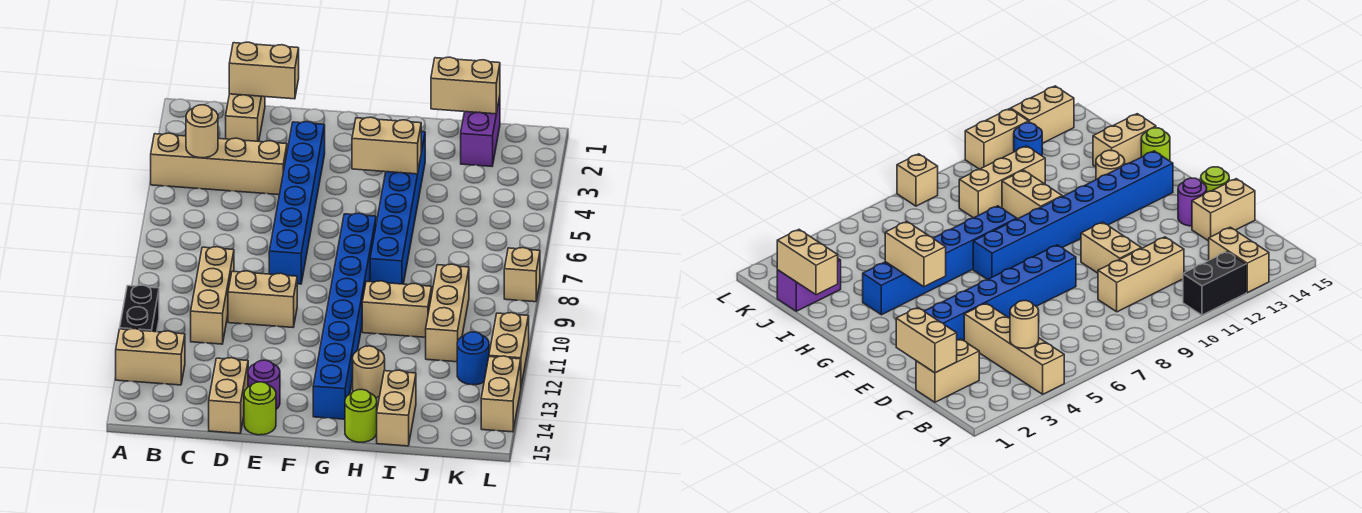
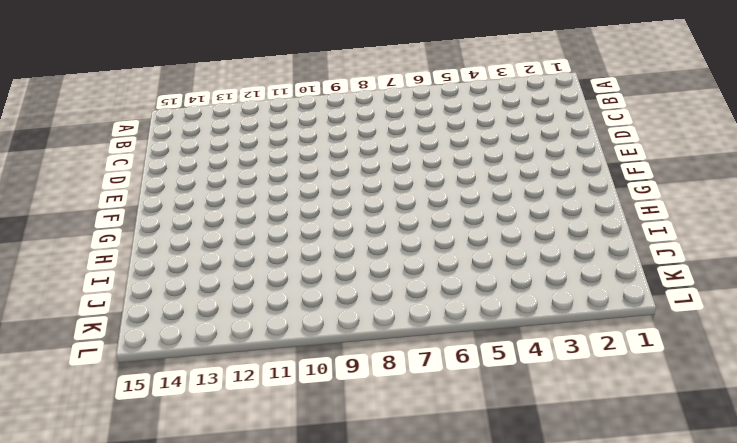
none -> tan 1x4 brick [151,133,287,195]
none -> black 1x2 brick [120,285,159,332]
none -> tan 1x2 brick [116,329,185,385]

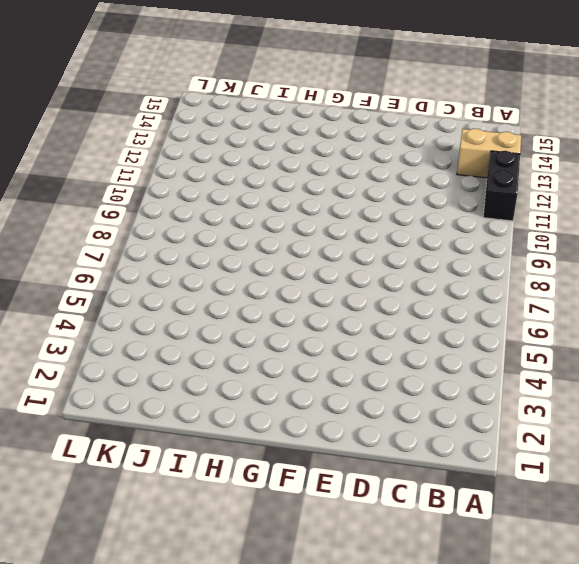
none -> tan 1x4 brick [151,133,287,195]
none -> tan 1x2 brick [226,94,265,141]
none -> tan 1x3 brick [191,247,234,344]

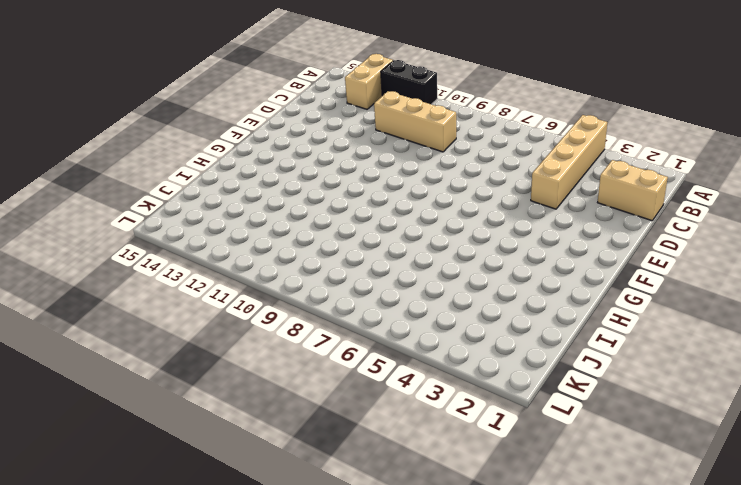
none -> tan 1x2 brick [228,271,297,327]
none -> tan 1x2 brick [209,358,248,433]
none -> blue 1x6 brick [269,122,325,284]

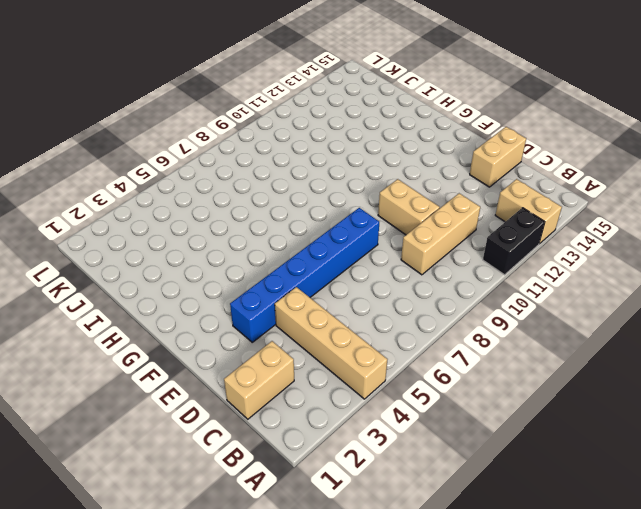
none -> purple 1x1 round brick [248,360,280,409]
none -> lime 1x1 round brick [244,382,276,435]
none -> blue 1x8 brick [313,213,376,419]

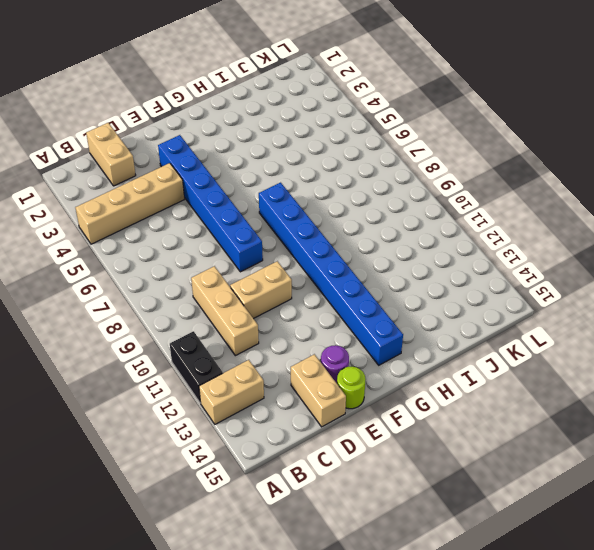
none -> blue 1x6 brick [370,132,425,284]
none -> tan 1x2 brick [362,281,432,337]
none -> tan 1x1 round brick [353,346,385,398]

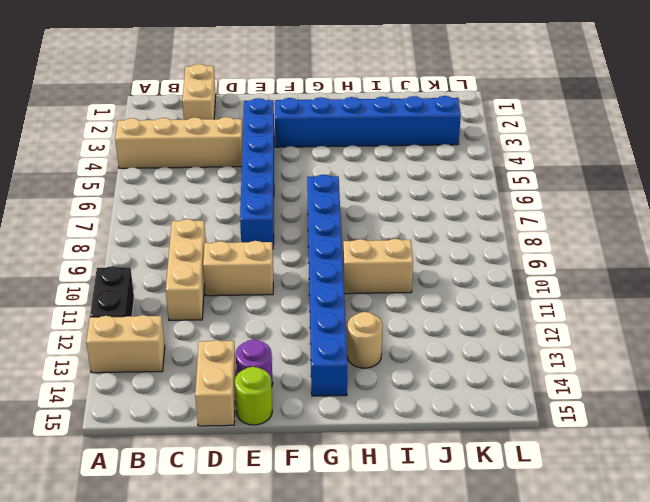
blue 1x6 brick [275,96,461,147] -> blue 1x6 brick turned to [370,132,425,284]
none -> lime 1x1 round brick [345,389,377,442]
none -> tan 1x2 brick [377,370,416,446]
none -> purple 1x2 brick [461,97,500,166]

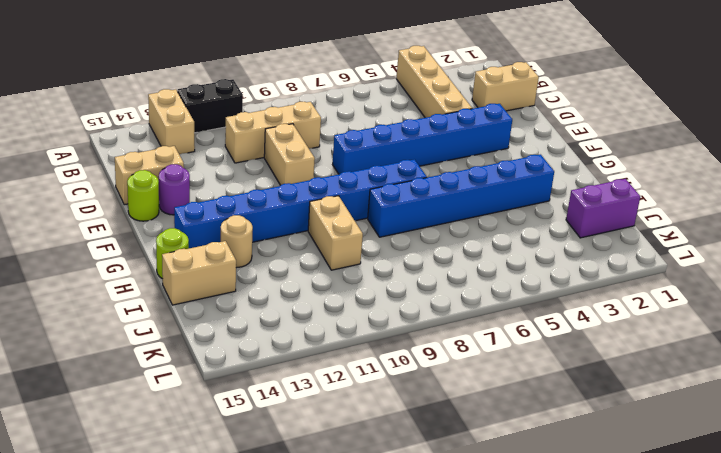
none -> tan 1x3 brick [426,264,469,362]
none -> blue 1x1 round brick [457,332,489,385]
none -> tan 1x1 brick [504,248,540,302]

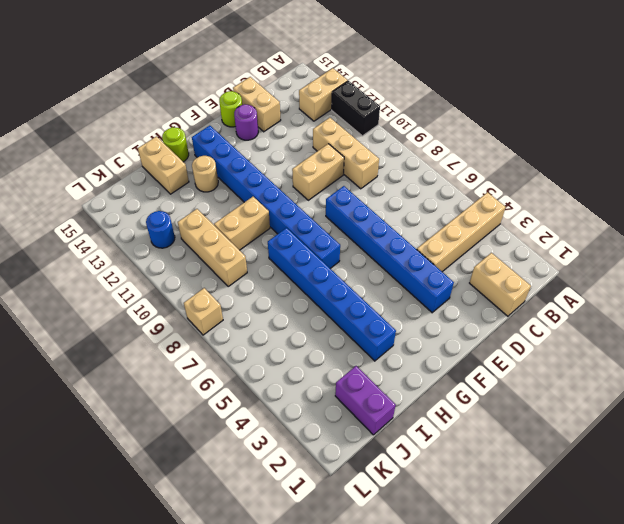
none -> tan 1x2 brick [489,313,529,385]
none -> tan 1x2 brick [481,356,521,432]
none -> tan 1x1 round brick [186,105,218,158]

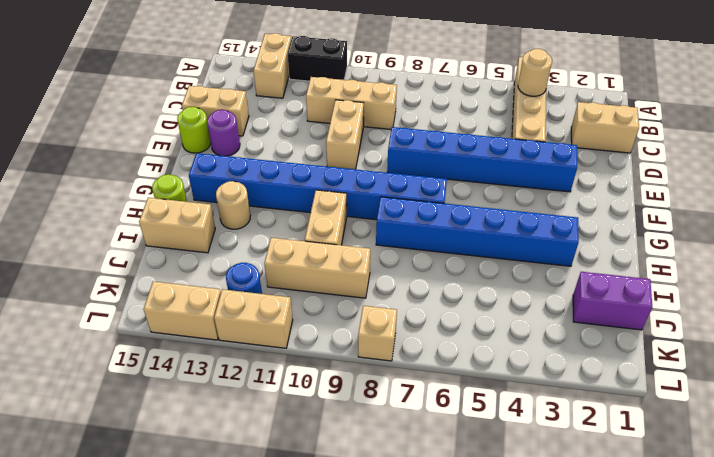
none -> tan 1x2 brick [229,42,299,99]
none -> tan 1x2 brick [352,117,421,174]
none -> tan 1x2 brick [431,57,500,114]

